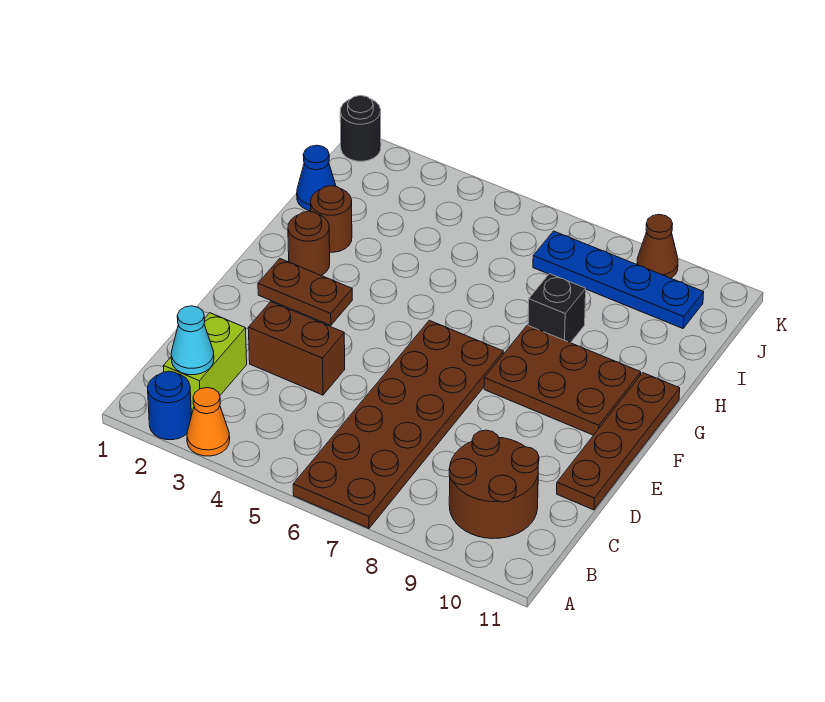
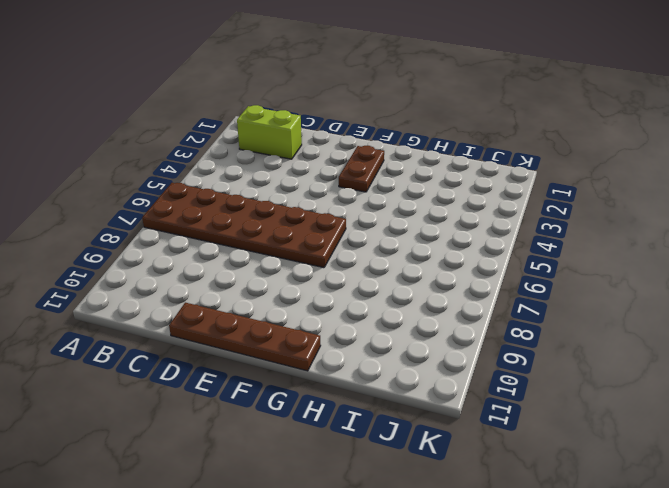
none -> blue 1x1 round brick [148,371,191,440]
none -> orange 1x1 cone [187,388,230,456]
none -> brown 2x2 round brick [449,430,539,539]

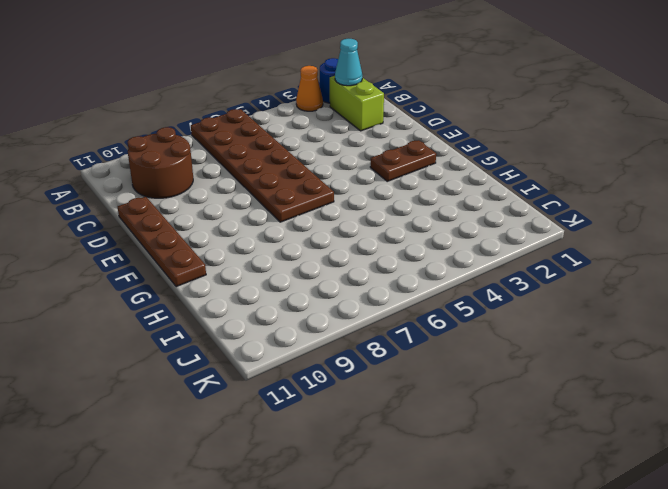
none -> brown 1x2 brick [248,302,345,395]
none -> brown 2x3 plate [484,325,641,435]
none -> brown 1x1 round brick [288,211,330,276]

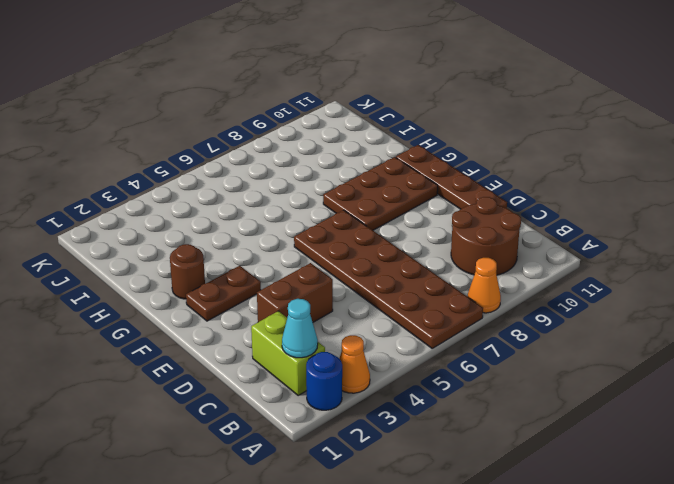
orange 1x1 cone [467,258,501,313] -> none
none -> brown 1x1 round brick [311,186,352,252]
none -> black 1x1 brick [528,274,586,343]
none -> blue 1x1 cone [297,145,336,211]

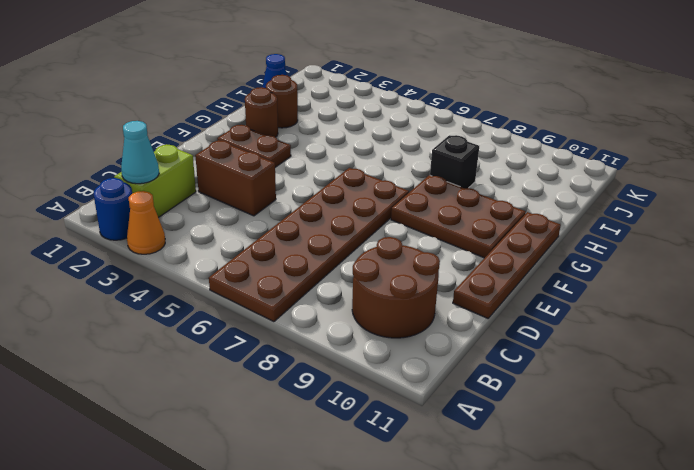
none -> blue 1x4 plate [533,231,704,328]
none -> black 1x1 round brick [340,96,381,161]
none -> brown 1x1 cone [637,215,678,278]

